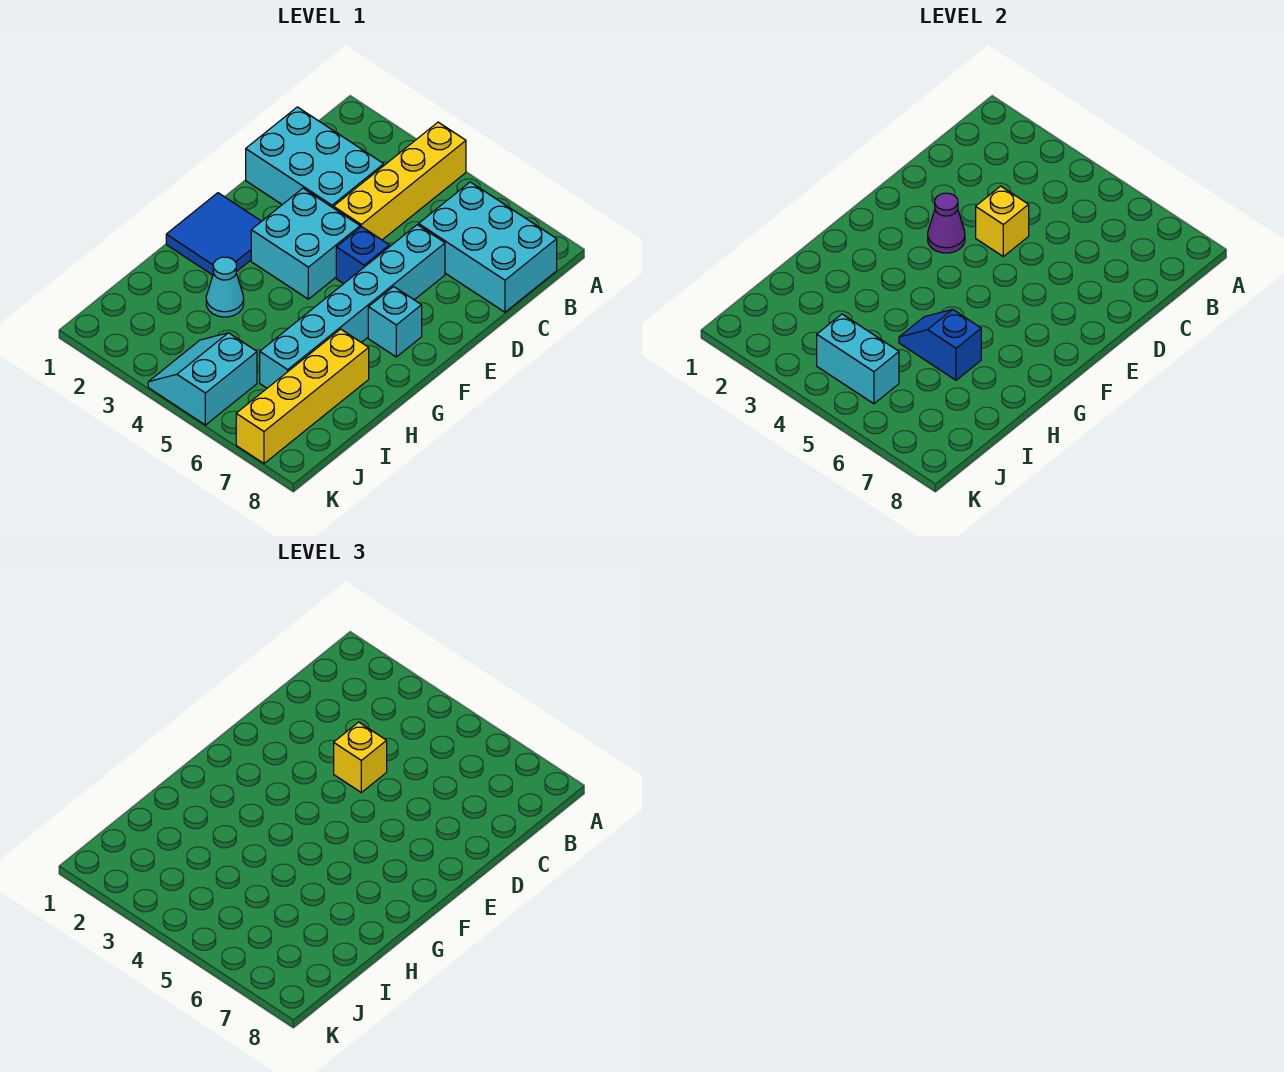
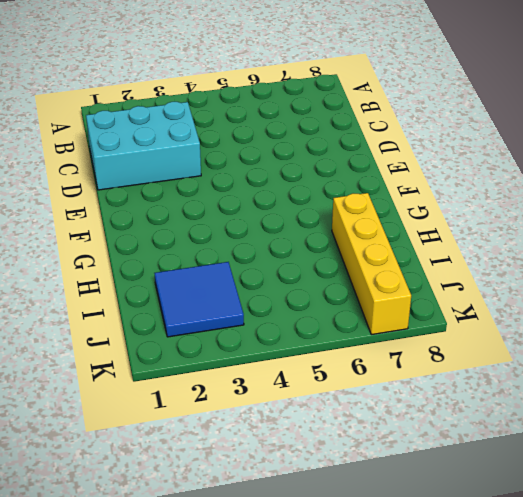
blue 2x2 tile [155,262,244,337] -> blue 2x2 tile moved to [166,193,261,275]
none -> yellow 1x4 brick [334,122,466,240]
none -> cyan 2x3 brick [419,182,557,312]
none -> cyan 1x6 brick [260,225,445,388]

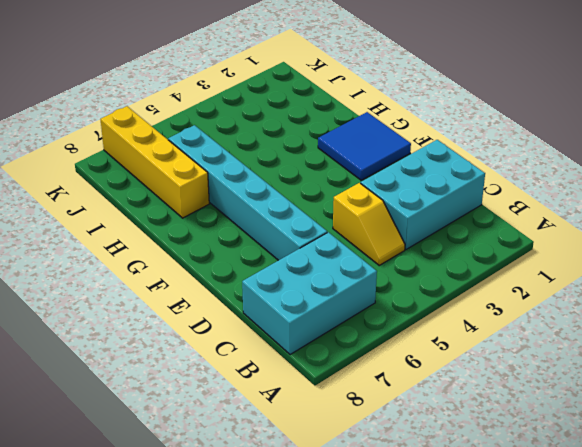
yellow 1x2 slope [333,183,405,265] -> yellow 1x4 brick [334,122,466,240]
none -> cyan 2x2 brick [251,188,360,299]
none -> blue 1x1 brick [336,227,389,284]
none -> cyan 1x1 brick [368,287,422,357]

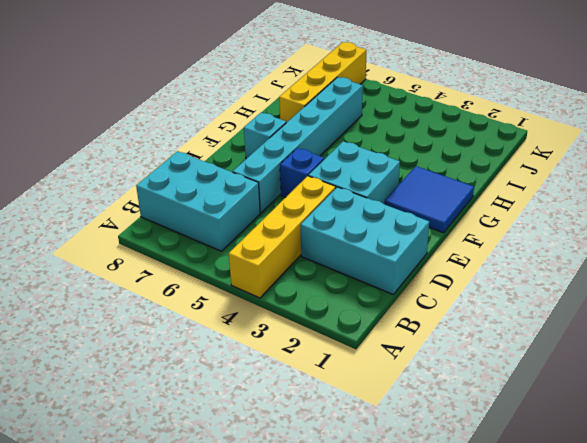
none -> cyan 1x1 cone [206,257,244,317]
none -> cyan 2x2 slope [148,333,257,425]
none -> yellow 1x1 brick [976,186,1029,256]

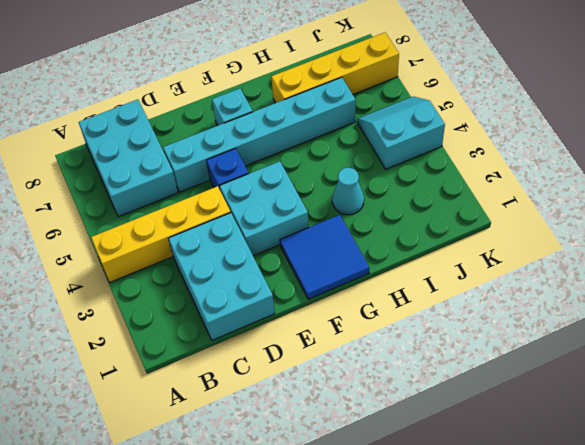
cyan 2x2 slope [357,96,445,169] -> cyan 2x2 slope turned to [148,333,257,425]
none -> yellow 1x1 brick [976,186,1029,256]
none -> purple 1x1 cone [928,193,965,253]
none -> blue 1x2 slope [899,309,981,380]

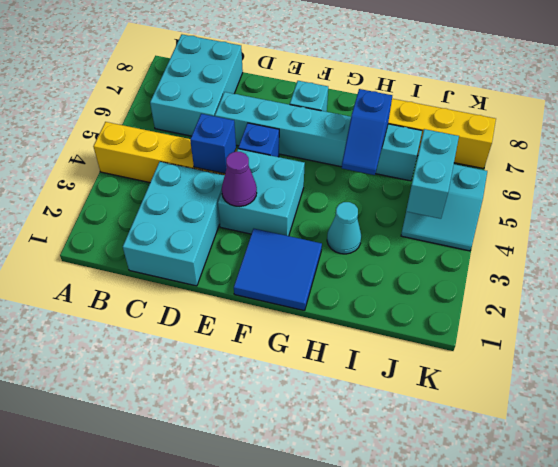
blue 1x1 brick [190,114,236,174] -> yellow 1x1 brick [976,186,1029,256]
none -> yellow 1x1 brick [334,722,387,792]

